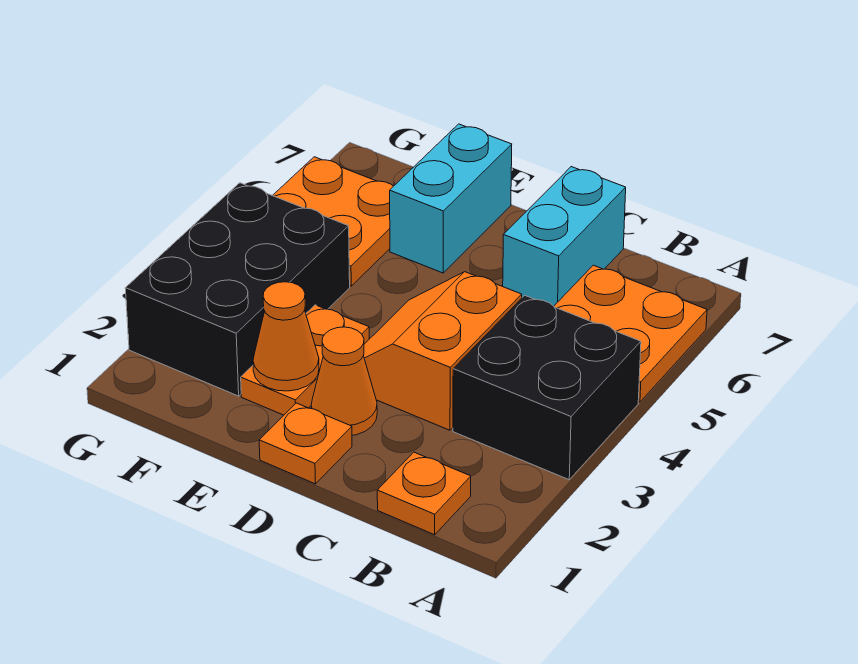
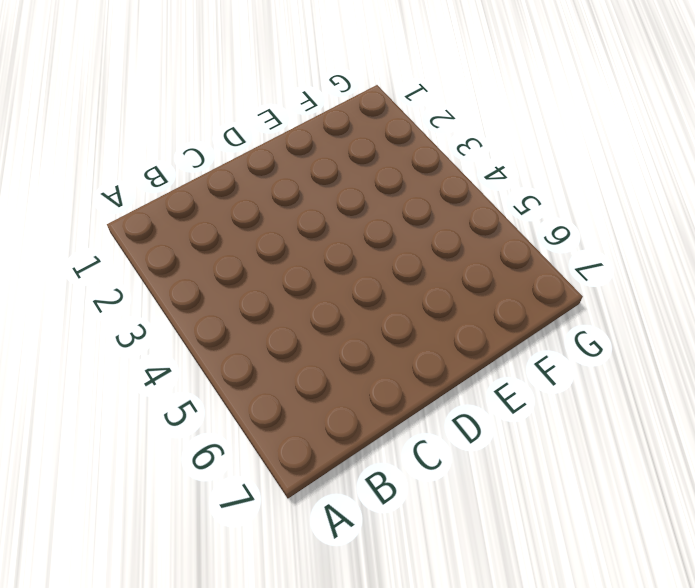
none -> black 2x2 brick [453,295,641,480]
none -> orange 2x2 plate [554,265,707,402]
none -> orange 1x1 plate [377,452,471,535]

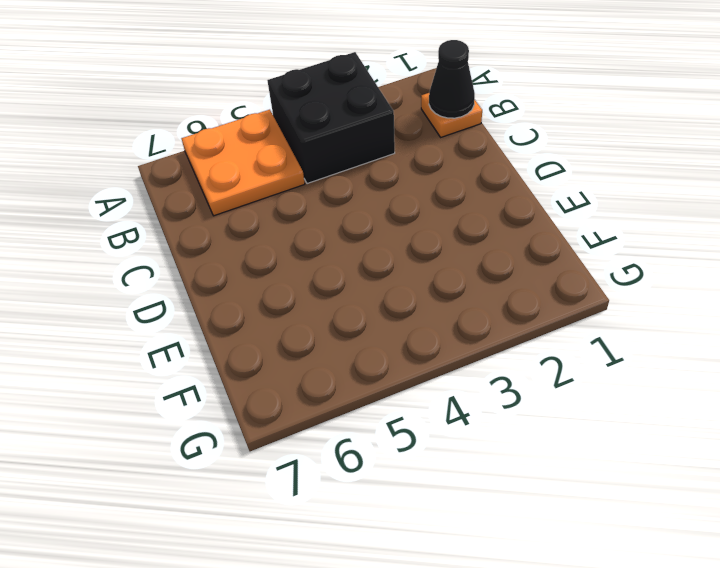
black 1x1 cone [429,40,475,118] -> none
none -> orange 2x2 slope [364,272,522,430]
none -> cyan 1x2 brick [503,167,626,306]
none -> orange 1x1 plate [259,403,352,484]

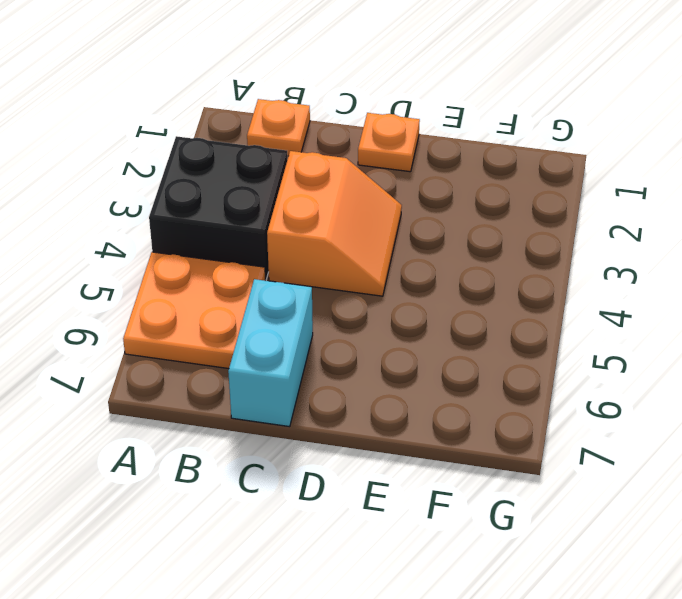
none -> orange 1x1 cone [311,327,377,435]
none -> orange 1x2 plate [241,305,369,415]
none -> cyan 1x2 brick [390,124,512,273]

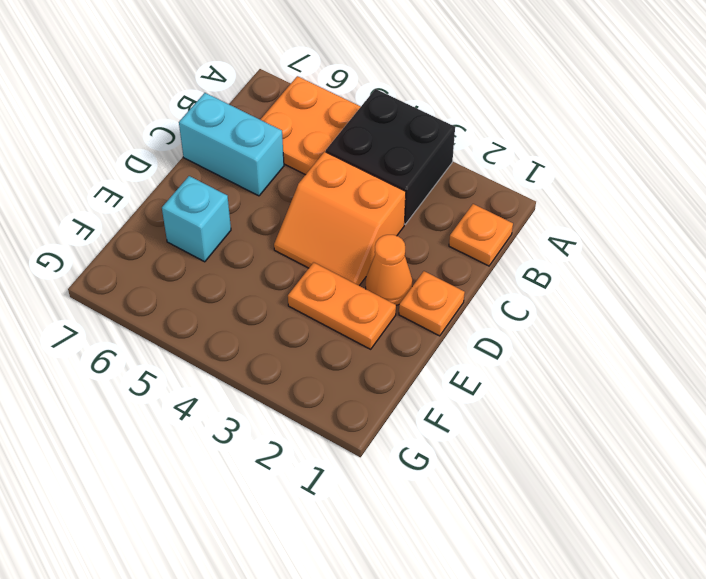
cyan 1x1 brick [162,176,231,262] -> cyan 1x2 brick [390,124,512,273]
none -> black 2x3 brick [125,183,350,396]
none -> orange 2x2 plate [273,157,393,286]
none -> orange 1x1 cone [253,282,319,391]

